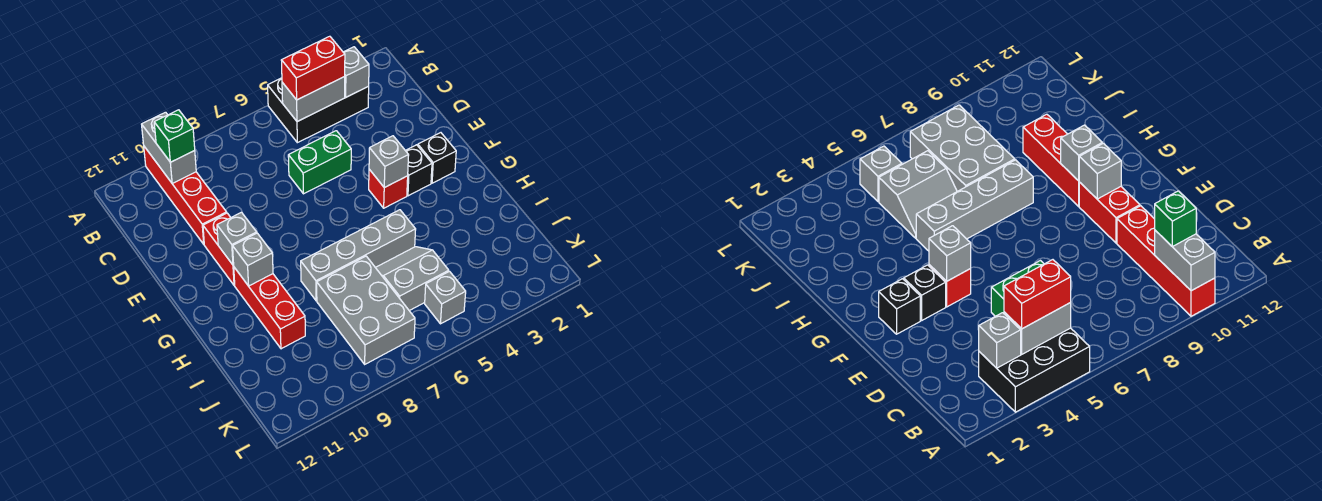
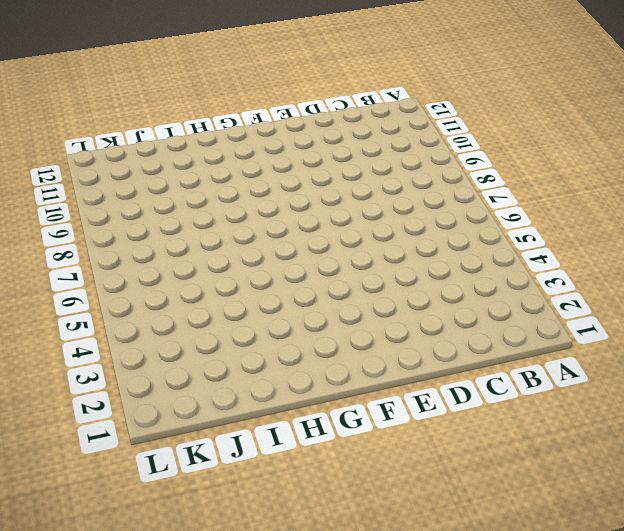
none -> black 2x3 brick [268,78,369,143]
none -> red 1x4 brick [144,147,227,244]
none -> green 1x2 brick [288,131,351,194]

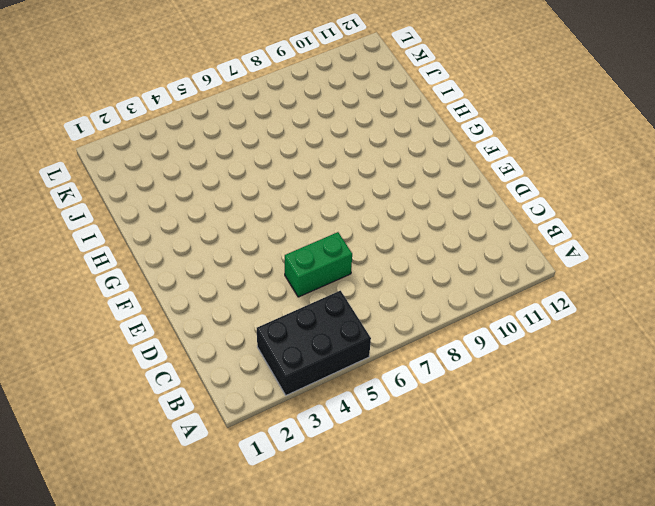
none -> red 1x4 brick [144,147,227,244]
none -> red 1x2 brick [203,213,235,285]
none -> black 1x1 brick [418,133,456,183]

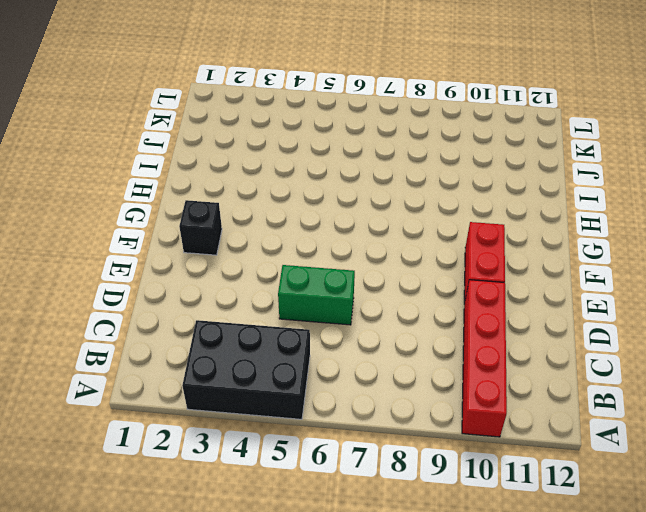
none -> black 1x1 brick [405,145,432,196]
none -> red 1x1 brick [369,169,408,208]
none -> red 1x3 brick [234,267,305,349]

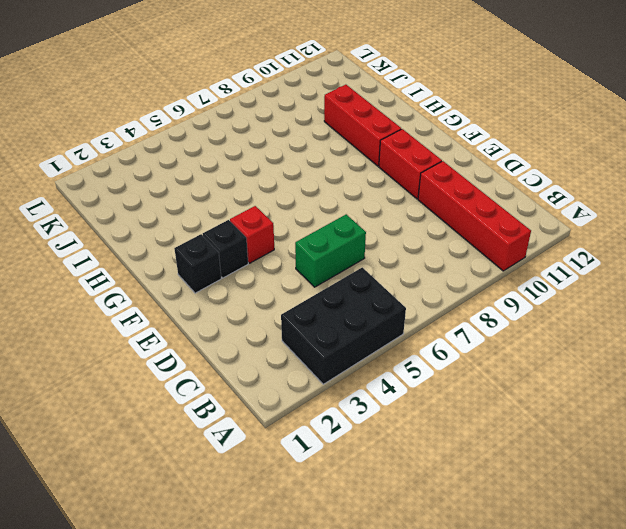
none -> grey 1x4 brick [301,210,416,301]
none -> grey 2x2 slope [375,247,449,311]
none -> grey 2x3 brick [317,256,415,364]

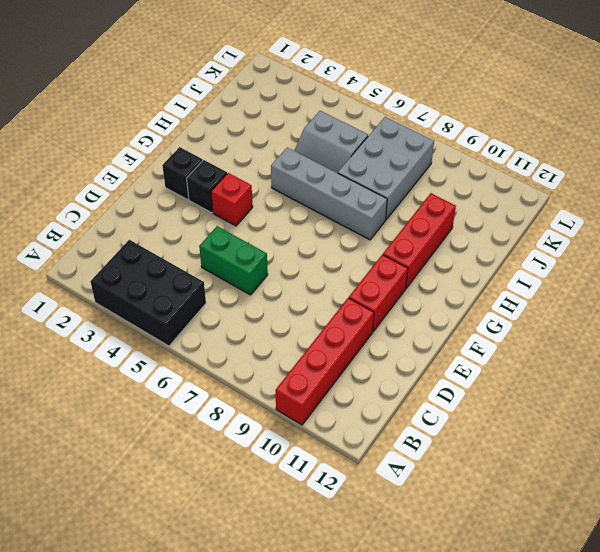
none -> grey 1x1 brick [425,271,466,324]
none -> grey 1x2 brick [142,112,196,184]
none -> grey 1x1 brick [343,47,369,97]

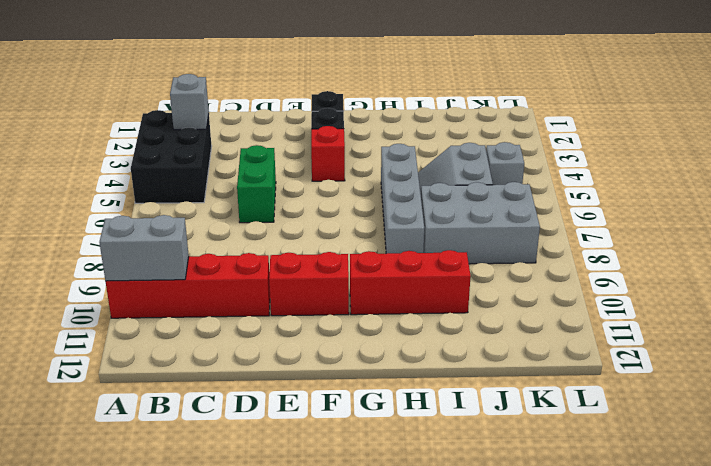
none -> grey 1x2 brick [282,77,345,122]
none -> grey 1x1 brick [369,136,409,188]
none -> grey 1x1 brick [217,212,257,265]

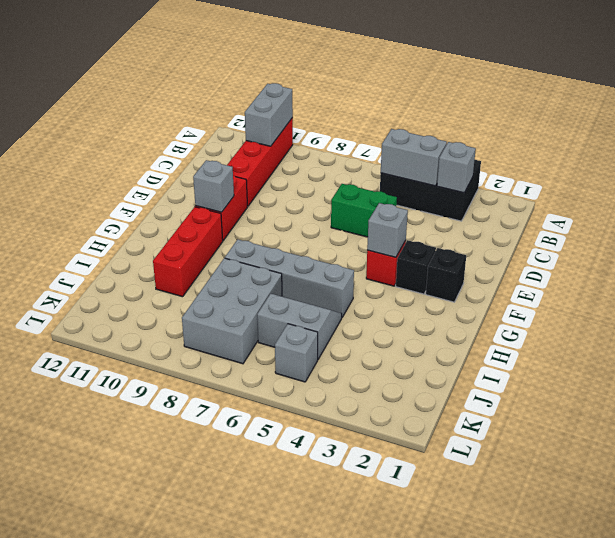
none -> grey 1x1 brick [233,233,273,286]
none -> red 1x2 brick [281,36,345,100]
none -> green 1x1 brick [154,110,195,162]

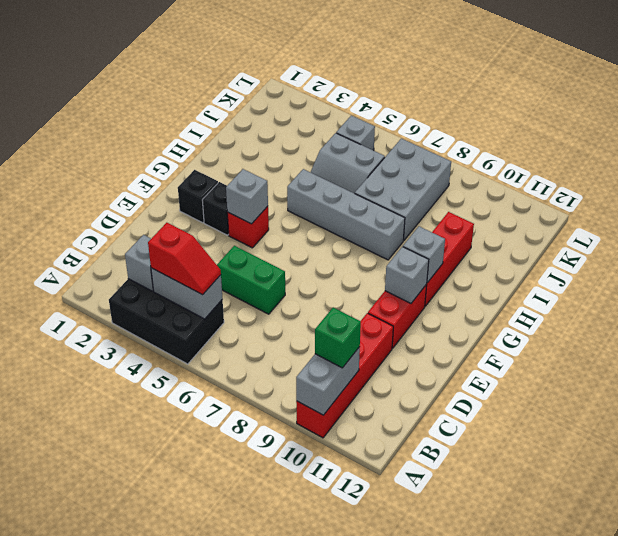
red 1x2 slope [148,223,221,295] -> red 1x2 brick [281,36,345,100]

